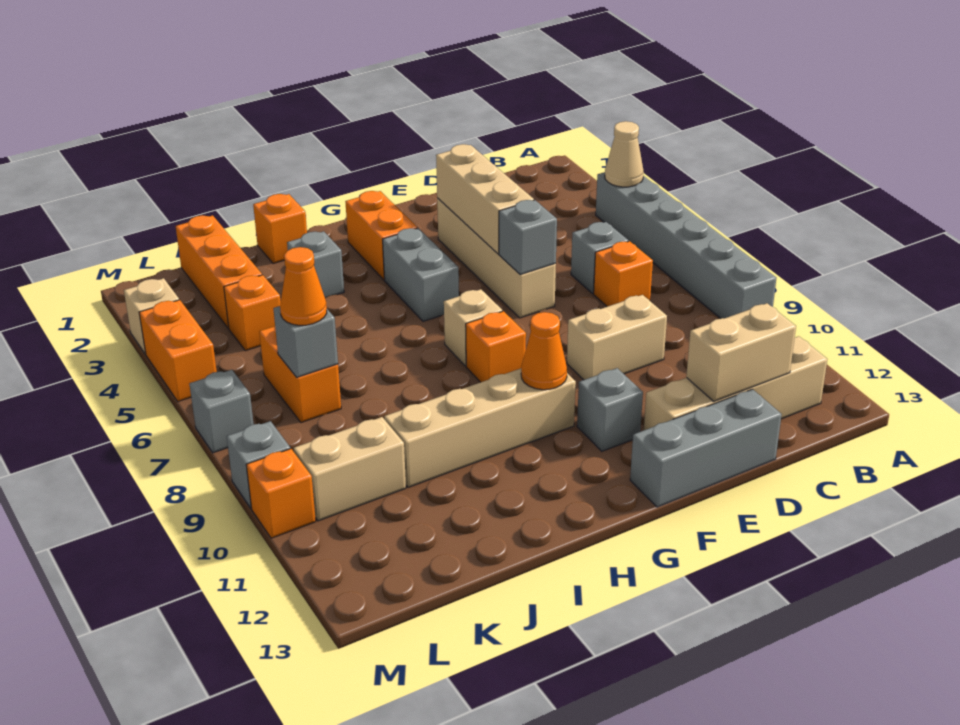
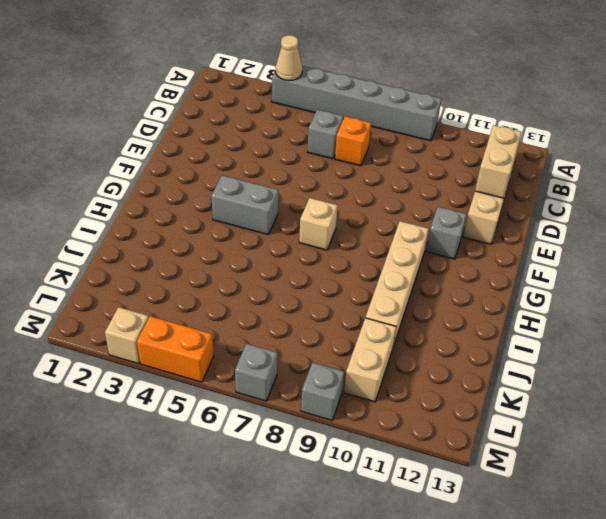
none -> tan 1x2 brick [567,295,667,380]
none -> grey 1x3 brick [630,389,782,507]
none -> tan 1x4 brick [437,198,556,318]
none -> orange 1x2 brick [345,191,417,280]

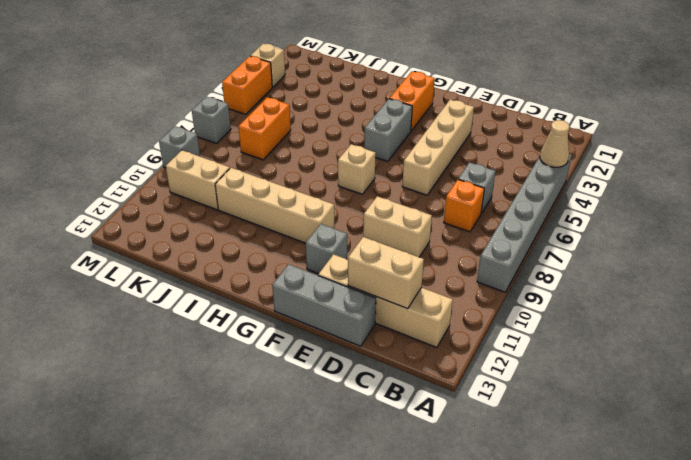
none -> orange 1x1 brick [466,311,526,382]
none -> orange 1x1 brick [253,194,307,264]
none -> grey 1x1 brick [287,231,344,298]
none -> orange 1x3 brick [176,215,262,328]

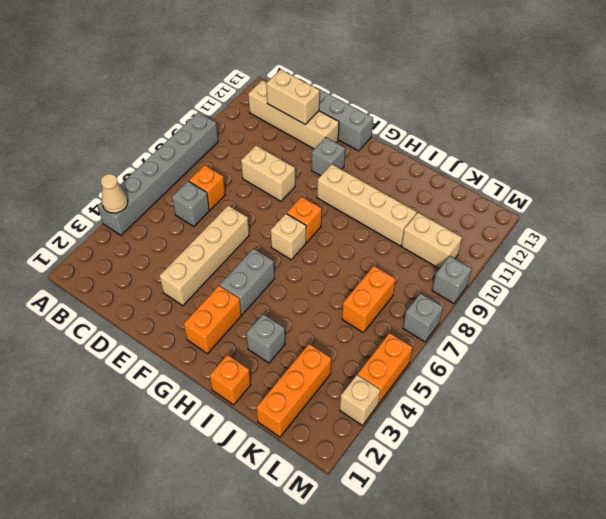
none -> orange 1x1 brick [224,275,281,351]
none -> orange 1x1 brick [246,449,316,538]
none -> tan 1x3 brick [436,144,534,254]
none -> grey 1x1 brick [499,200,557,275]

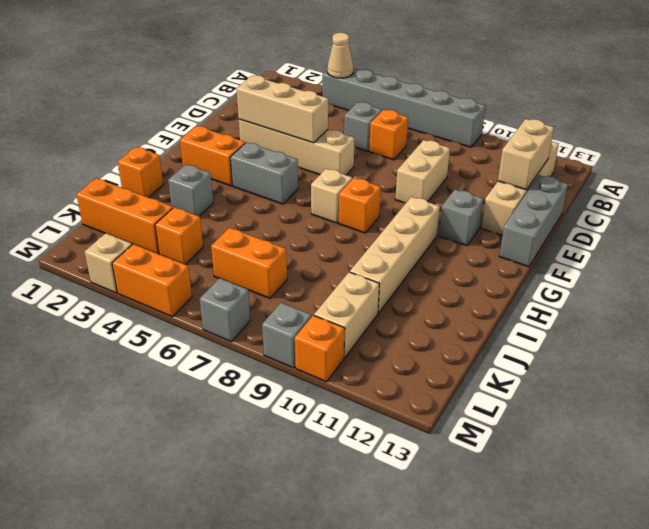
none -> grey 1x1 brick [499,200,557,275]
none -> orange 1x1 cone [521,312,567,390]
none -> grey 1x1 brick [273,306,338,377]
none -> orange 1x1 cone [280,247,327,325]

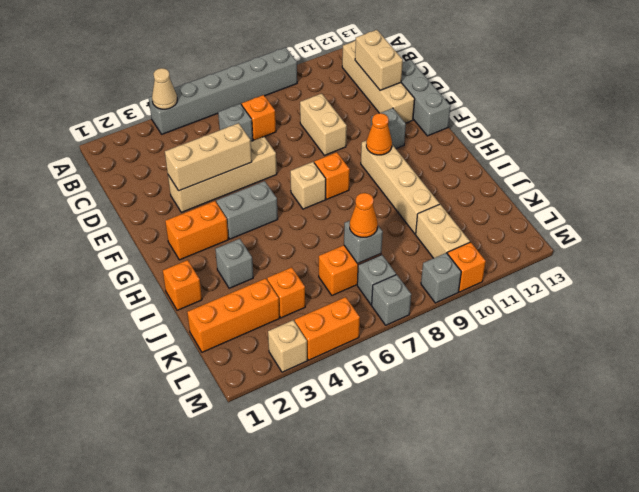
grey 1x1 brick [357,255,396,305] -> grey 1x1 brick moved to [499,200,557,275]

